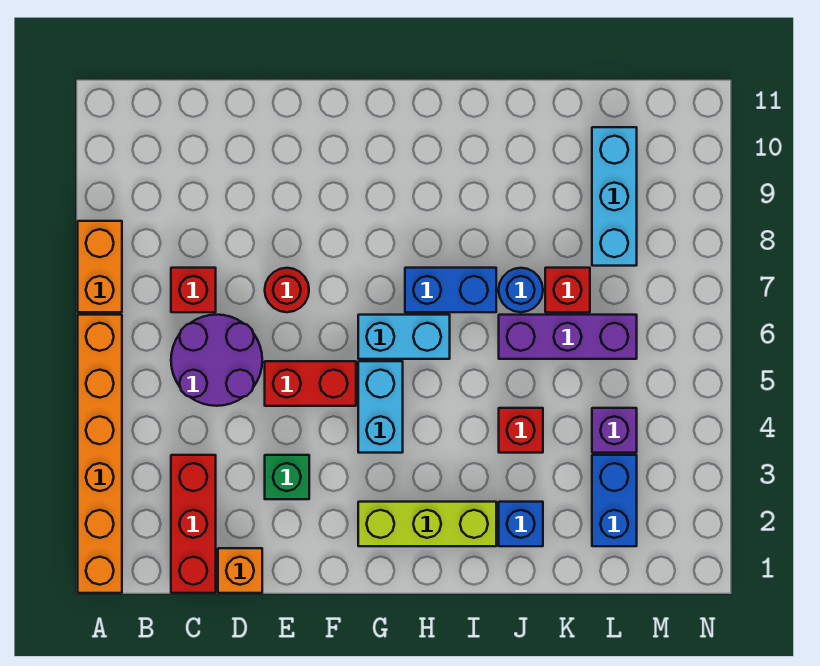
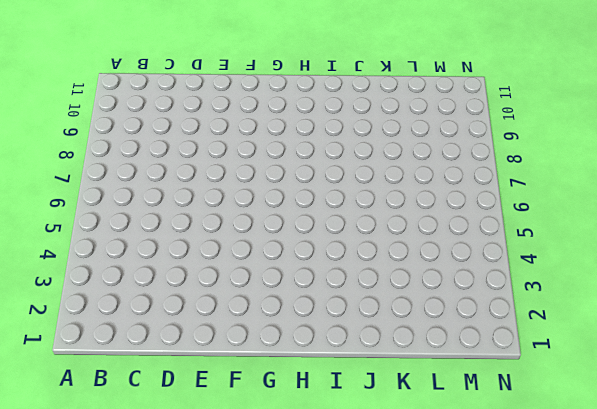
none -> orange 1x6 brick [78,315,122,593]
none -> orange 1x2 brick [78,221,122,312]
none -> red 1x3 brick [171,455,216,593]

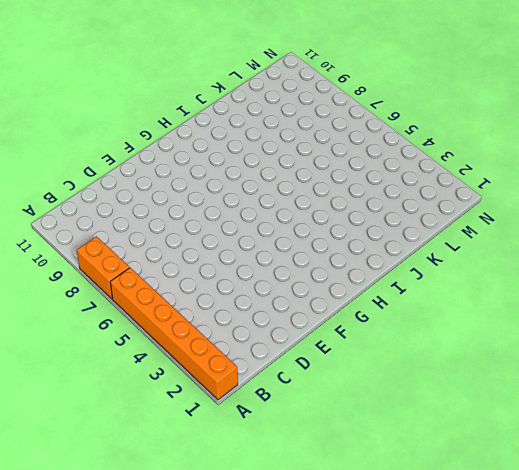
none -> red 1x3 brick [171,455,216,593]
none -> purple 2x2 round brick [171,315,262,406]
none -> red 1x1 brick [171,268,216,312]

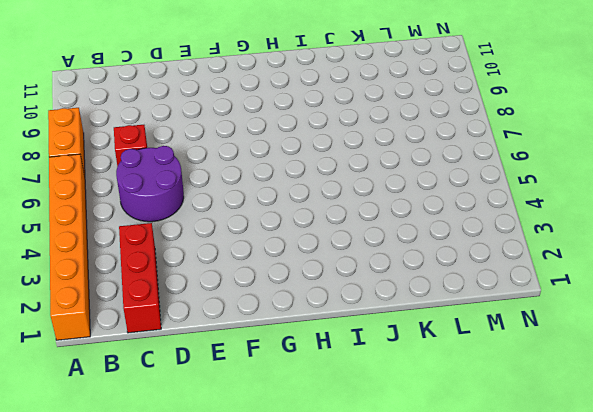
none -> orange 1x1 brick [218,548,262,593]
none -> green 1x1 brick [265,455,309,499]
none -> red 1x2 brick [265,361,356,406]

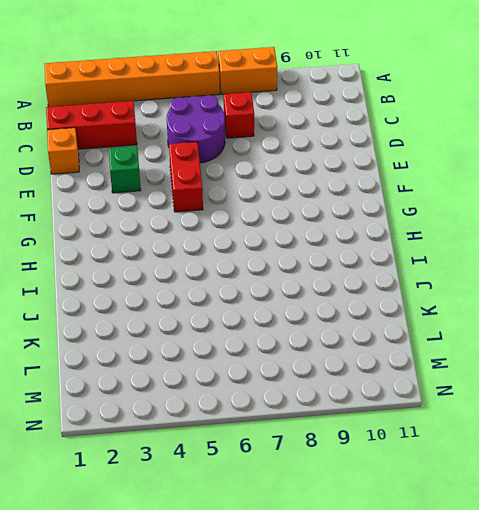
none -> red 1x1 round brick [265,268,309,312]
none -> lime 1x3 brick [358,502,496,546]
none -> cyan 1x2 brick [358,361,403,453]

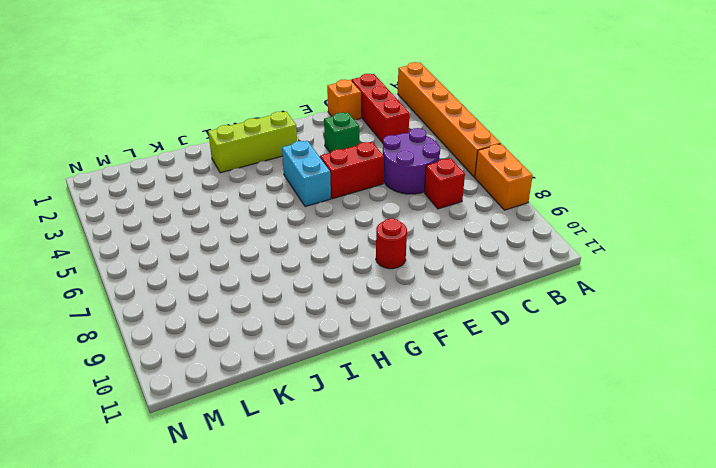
red 1x1 round brick [376,218,407,269] -> red 1x1 round brick moved to [265,268,309,312]
none -> cyan 1x2 brick [358,315,450,359]
none -> blue 1x2 brick [405,268,496,312]
none -> blue 1x1 brick [499,502,543,546]

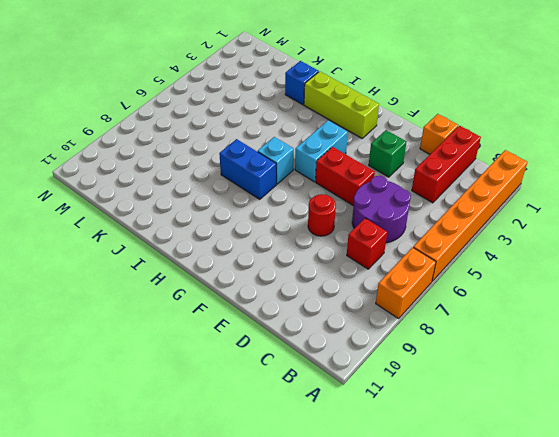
cyan 1x1 brick [258,137,294,184] -> cyan 1x2 brick [358,315,450,359]
none -> red 1x1 brick [499,408,543,453]
none -> purple 1x3 brick [499,315,637,359]
none -> blue 1x1 round brick [499,268,543,312]

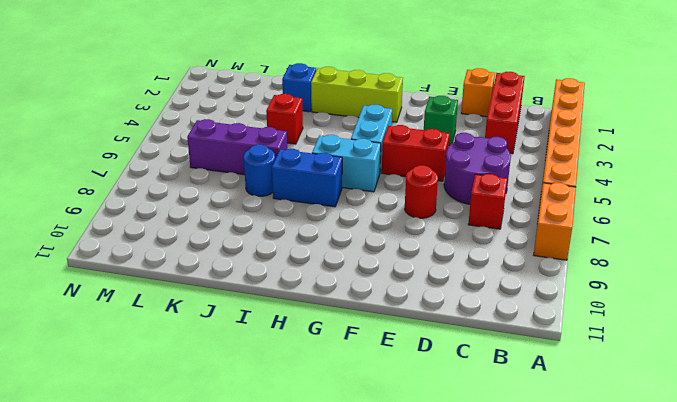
none -> red 1x1 brick [545,268,590,312]
none -> blue 1x2 brick [592,455,637,546]
none -> purple 1x1 brick [592,408,637,453]

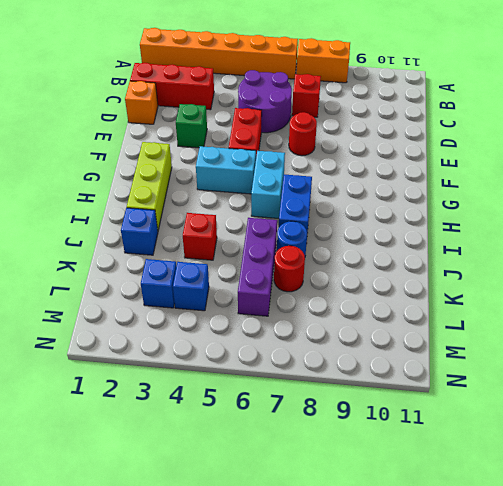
red 1x1 round brick [274,246,305,292] -> red 1x1 brick [545,268,590,312]
blue 1x1 brick [141,259,177,308] -> blue 1x2 brick [592,455,637,546]
blue 1x1 brick [173,262,209,311] -> purple 1x1 brick [592,408,637,453]
none -> cyan 1x3 brick [592,127,637,266]

